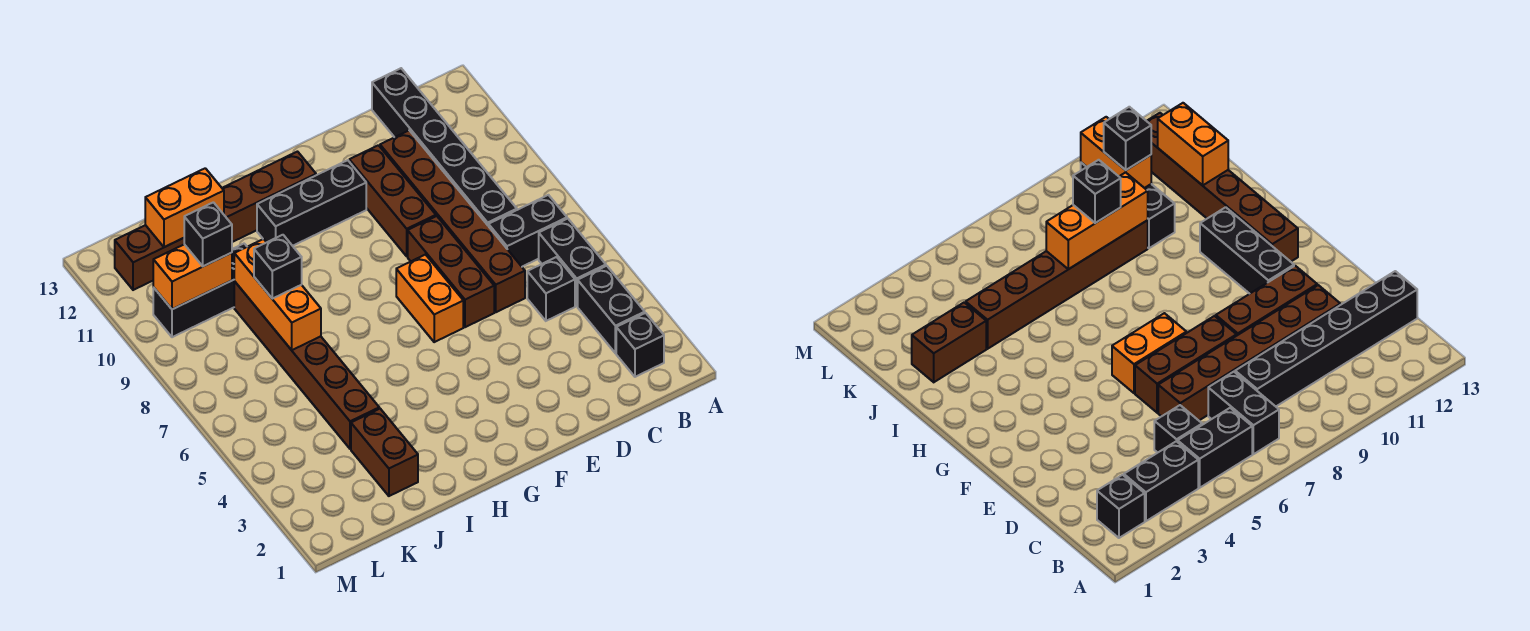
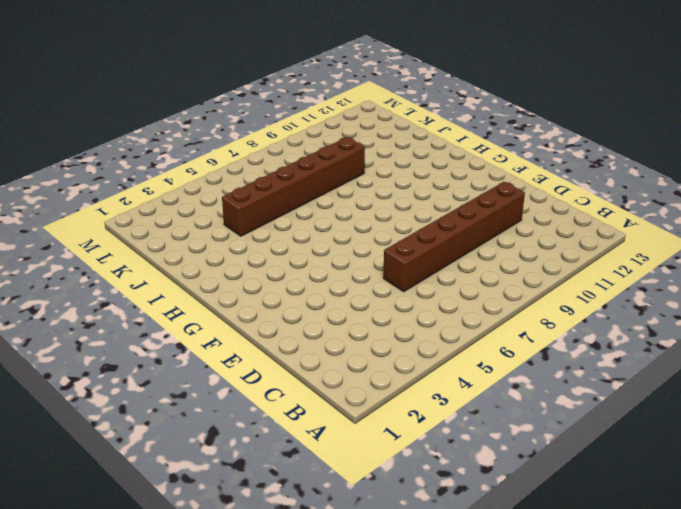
none -> black 1x1 brick [616,313,664,377]
none -> black 1x2 brick [578,266,645,353]
none -> black 1x2 brick [539,219,606,306]

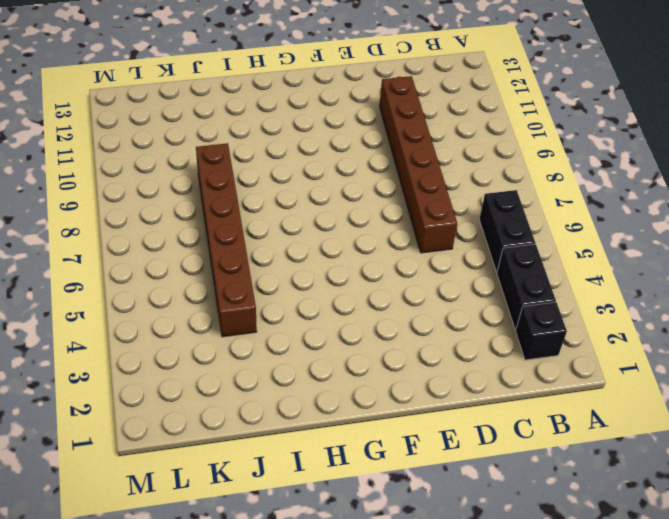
none -> black 1x2 brick [489,195,567,267]
none -> black 1x1 brick [527,257,575,321]
none -> black 1x6 brick [372,68,517,226]

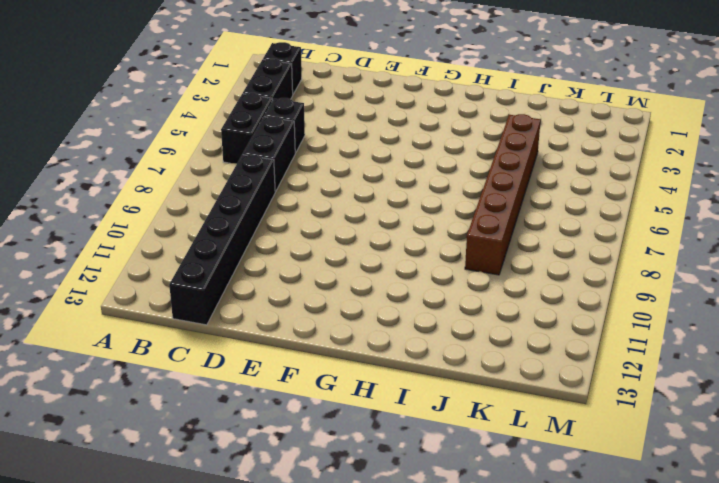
black 1x2 brick [243,116,295,192] -> black 1x2 brick turned to [489,195,567,267]
none -> brown 1x6 brick [380,130,525,312]
none -> brown 1x3 brick [408,216,494,327]
none -> brown 1x3 brick [349,145,436,256]

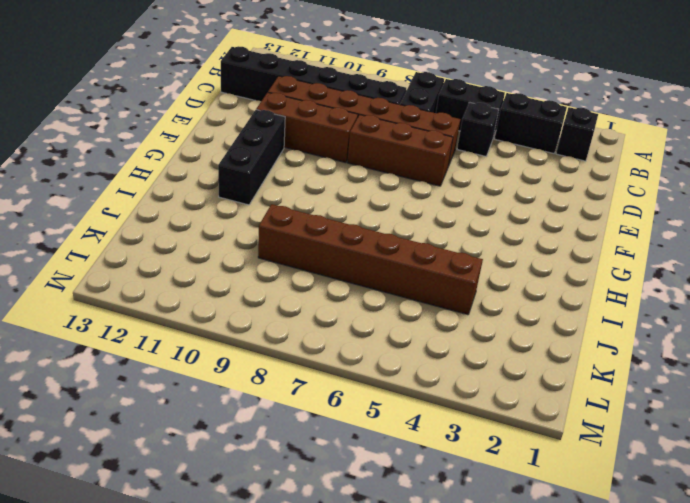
none -> orange 1x2 brick [396,255,463,342]
none -> brown 1x6 brick [115,152,316,290]
none -> brown 1x2 brick [351,409,418,496]

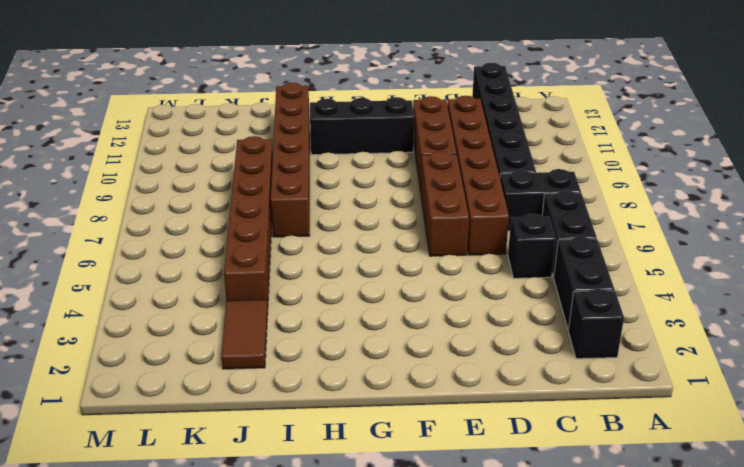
brown 1x6 brick [271,83,310,237] -> brown 1x6 brick turned to [115,152,316,290]
brown 1x2 tile [221,300,268,369] -> brown 1x2 brick [351,409,418,496]
none -> orange 1x2 brick [396,255,463,342]
none -> black 1x3 brick [153,244,247,337]
none -> orange 1x3 brick [234,239,321,350]

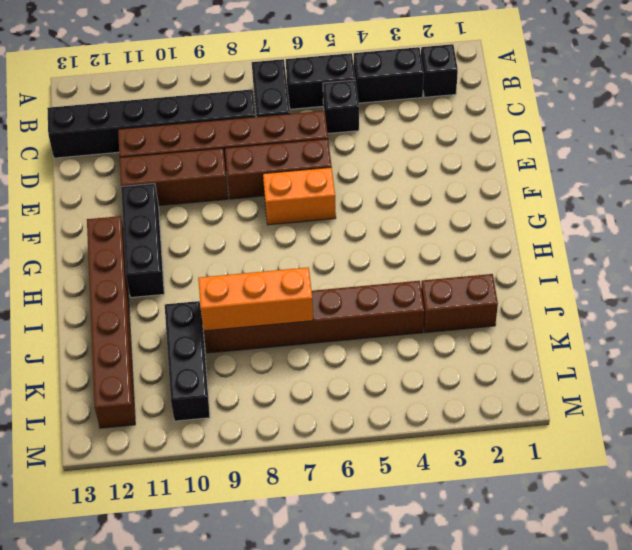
none -> orange 1x2 brick [145,168,224,247]
none -> orange 1x2 brick [153,244,232,309]
none -> black 1x1 brick [254,235,302,299]

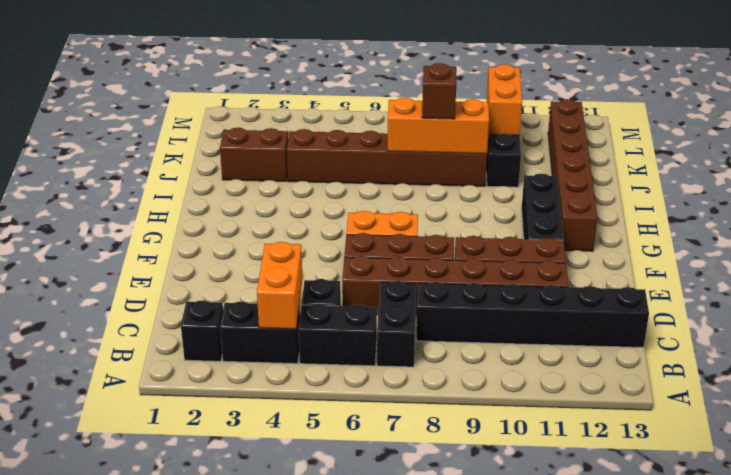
orange 1x2 brick [257,242,303,329] -> orange 1x2 brick moved to [145,168,224,247]
brown 1x1 brick [422,63,456,119] -> black 1x1 brick [254,235,302,299]
none -> black 1x1 brick [184,202,232,266]

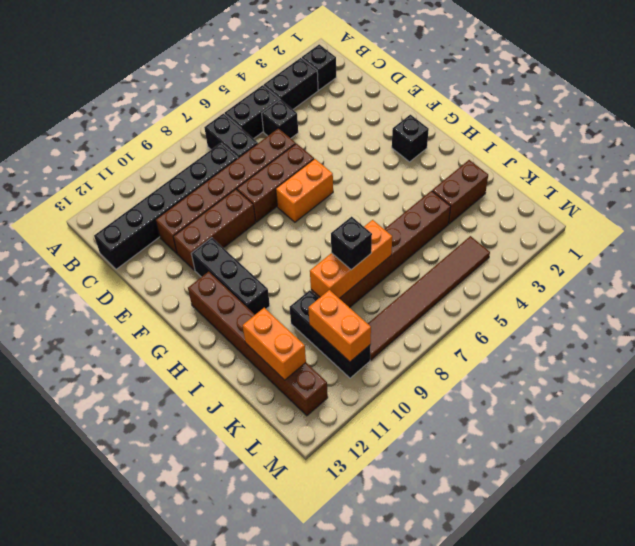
black 1x1 brick [392,115,429,162] -> black 1x1 brick moved to [184,202,232,266]
brown 1x6 tile [368,236,490,360] -> none

